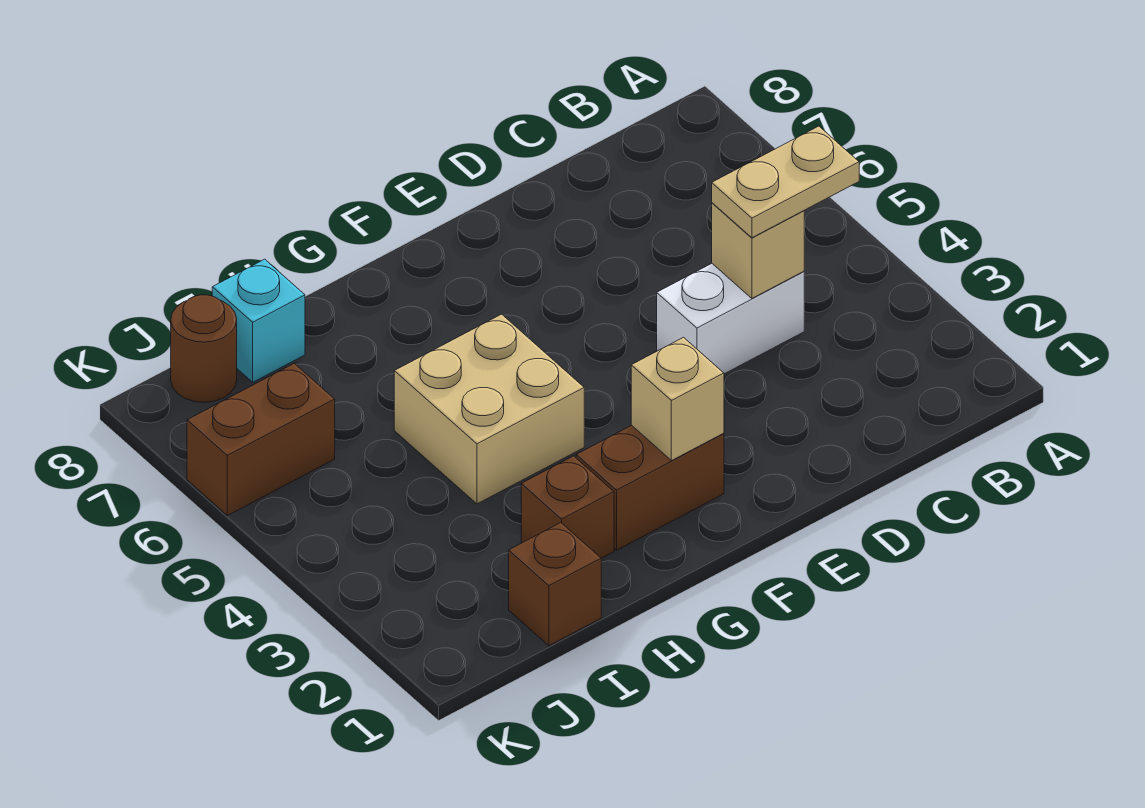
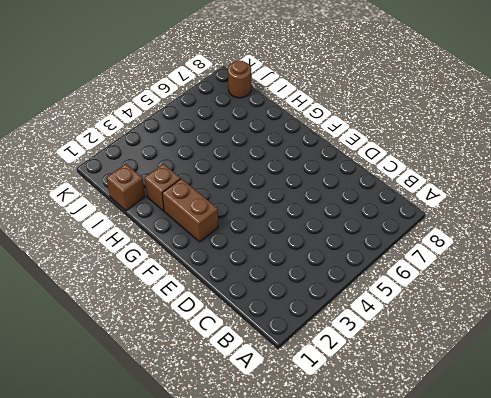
none -> white 1x2 brick [657,264,804,374]
none -> tan 2x2 brick [394,314,584,504]

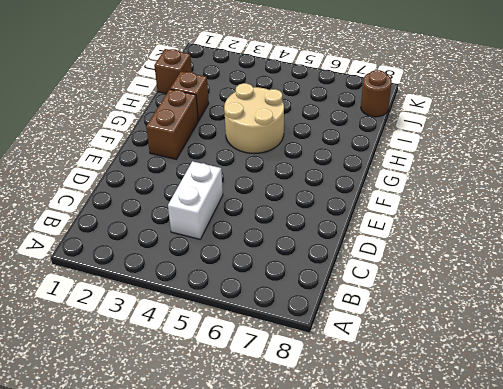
tan 2x2 round brick [224,83,284,154] -> tan 2x2 brick [394,314,584,504]
none -> cyan 1x1 brick [212,259,305,382]
none -> brown 1x2 brick [187,363,335,515]

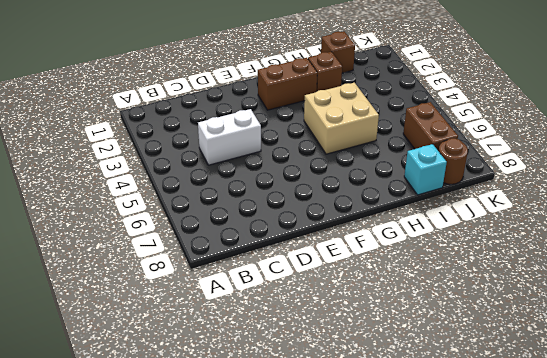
brown 1x2 brick [403,102,458,151] -> brown 1x2 brick turned to [187,363,335,515]
none -> tan 1x1 brick [712,203,804,298]
none -> tan 1x1 brick [631,337,724,461]

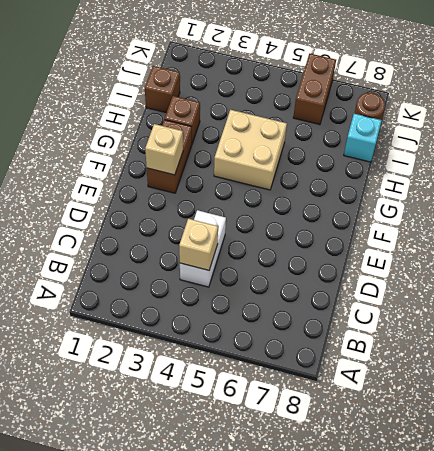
none -> tan 1x2 plate [712,126,859,238]

